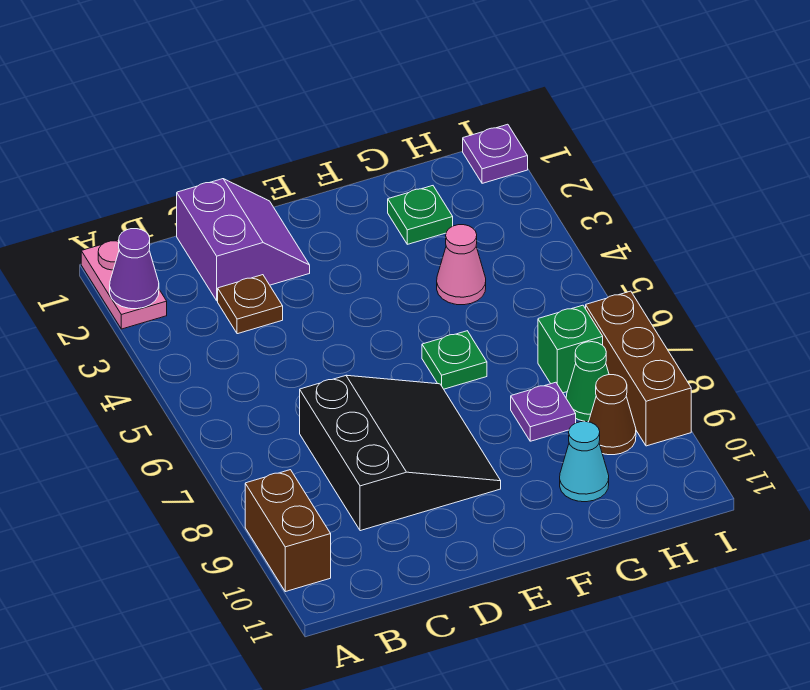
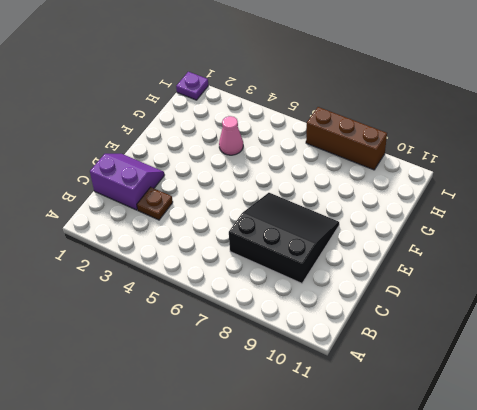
none -> pink 1x2 plate [81,240,167,329]
none -> brown 1x2 brick [245,470,331,592]
none -> green 1x1 plate [422,331,487,389]

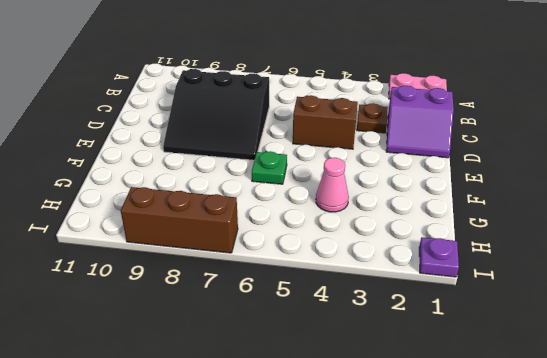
brown 1x2 brick [293,95,358,149] -> brown 1x2 brick moved to [245,470,331,592]
none -> green 1x1 plate [388,186,453,244]
none -> purple 1x1 plate [511,382,576,441]
none -> cyan 1x1 cone [560,421,609,502]

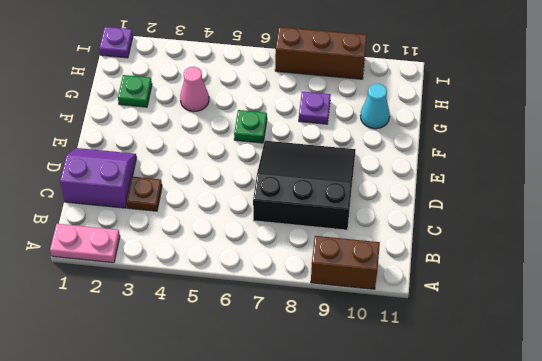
none -> green 1x1 brick [538,305,603,393]
none -> green 1x1 cone [566,342,609,422]
none -> brown 1x1 cone [589,375,636,455]

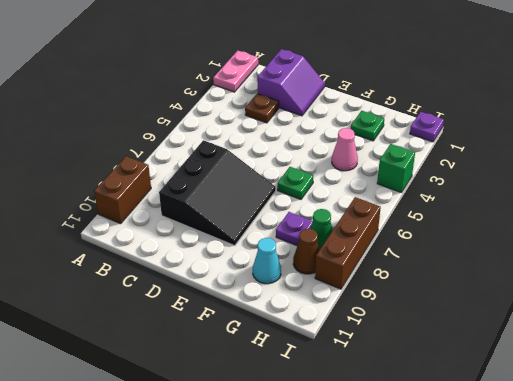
green 1x1 brick [377,144,415,193] -> green 1x1 brick moved to [538,305,603,393]
none -> purple 1x1 cone [110,229,159,309]

